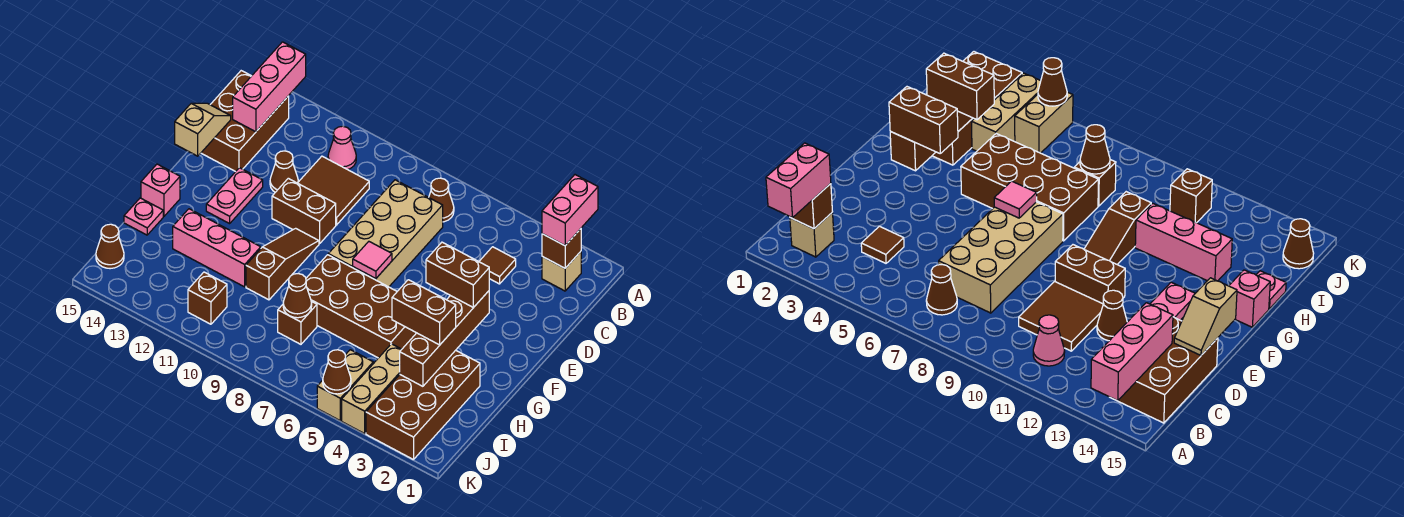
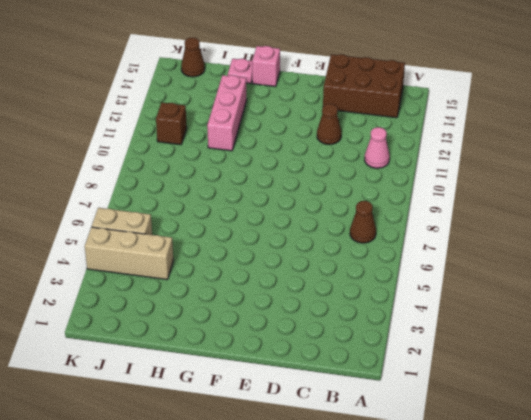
none -> tan 1x1 brick [542,252,581,291]
none -> brown 1x1 tile [479,247,516,284]
none -> tan 2x4 brick [328,180,443,287]
none -> brown 2x2 tile [298,156,369,225]

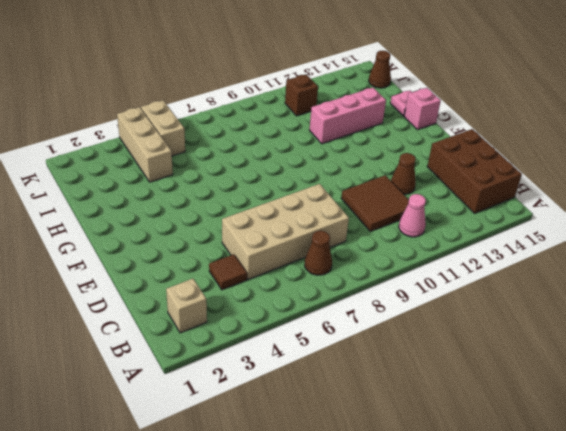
tan 2x4 brick [222,184,349,280] -> tan 2x4 brick turned to [328,180,443,287]
none -> brown 1x2 brick [272,178,336,244]
none -> pink 1x2 plate [206,168,263,224]
none -> brown 1x3 slope [246,228,319,300]
none -> brown 2x4 brick [306,255,416,358]

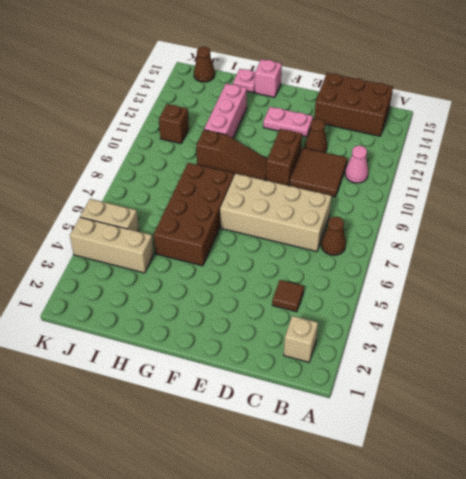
none -> brown 2x4 brick [366,350,480,460]
none -> brown 1x1 brick [278,302,317,344]
none -> pink 1x3 brick [233,42,306,132]
none -> brown 1x1 brick [542,229,581,268]

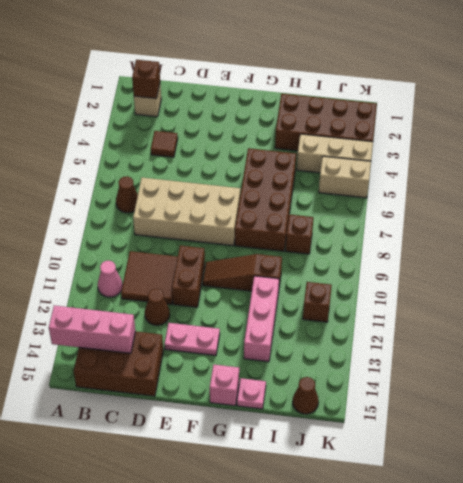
none -> tan 1x2 slope [175,103,231,156]
none -> brown 1x4 brick [400,291,489,386]
none -> pink 1x1 tile [353,242,392,279]
none -> brown 1x1 cone [283,273,312,318]

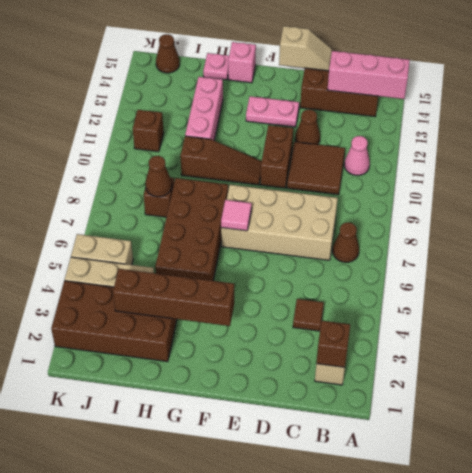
none -> brown 1x1 cone [323,350,351,394]
none -> pink 1x2 brick [542,175,598,246]
none -> brown 1x2 brick [426,242,489,308]
none -> brown 1x2 brick [392,280,456,345]

